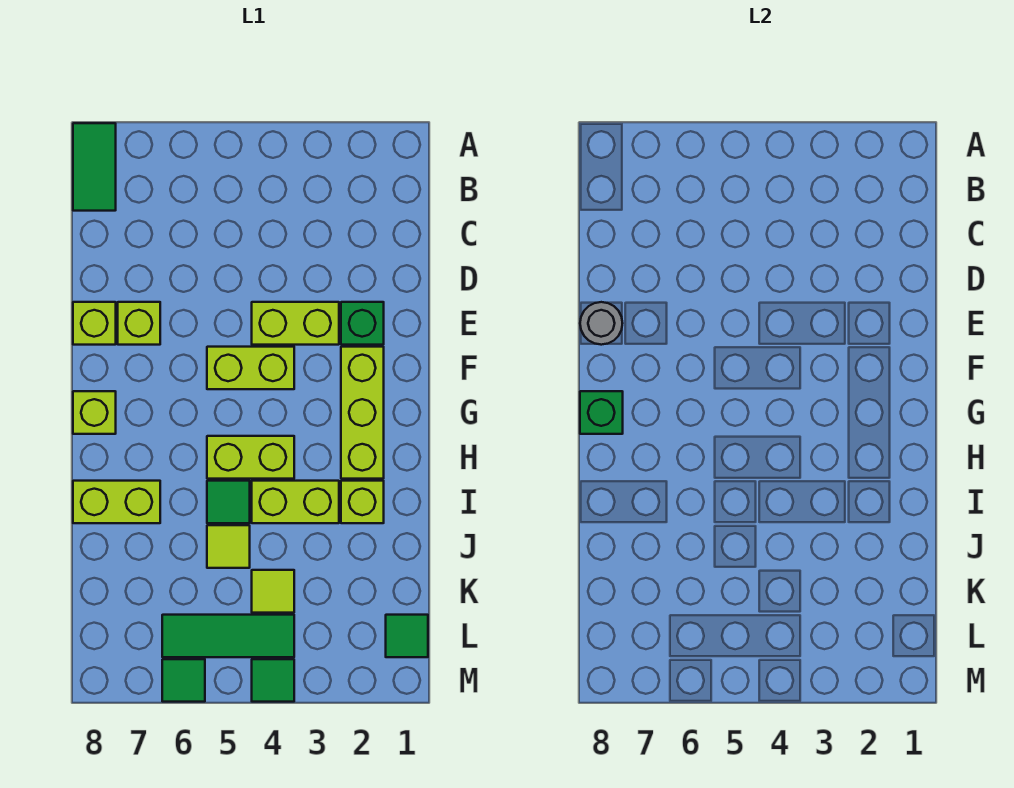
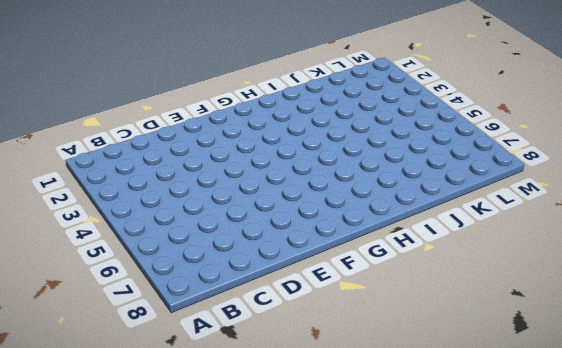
none -> green 1x2 tile [73,123,116,211]
none -> green 1x1 brick [341,302,384,345]
none -> lime 1x2 brick [252,302,339,345]

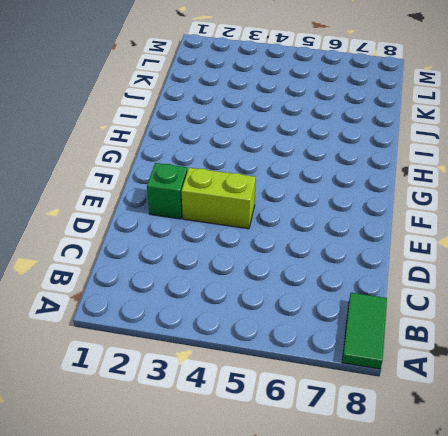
none -> lime 1x1 brick [118,302,160,345]
none -> lime 1x1 brick [73,302,116,345]
none -> lime 1x3 brick [341,347,384,479]

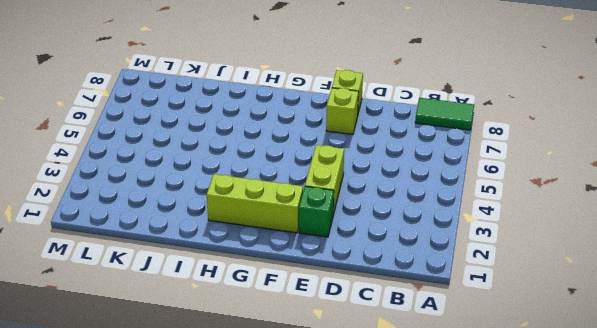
none -> lime 1x2 brick [207,347,294,389]
none -> lime 1x1 brick [73,391,116,434]
none -> lime 1x2 brick [207,436,294,479]

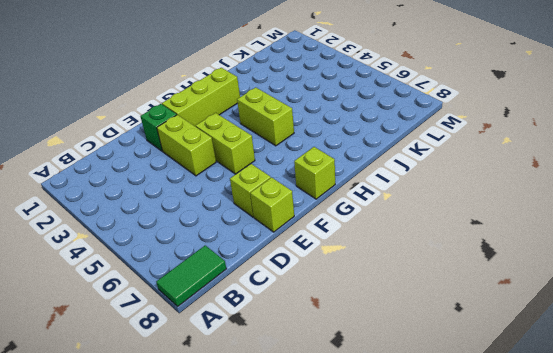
none -> lime 1x1 brick [341,481,384,523]
none -> lime 1x2 brick [252,481,339,523]
none -> green 1x1 tile [207,481,250,523]

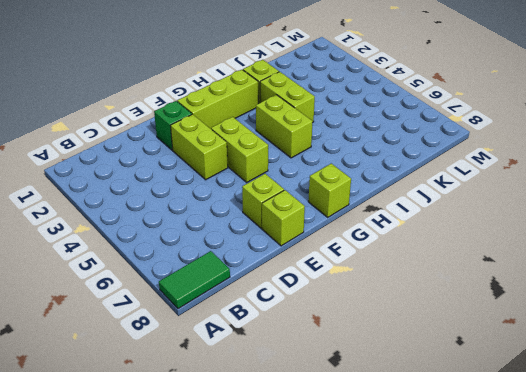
none -> green 1x1 tile [207,481,250,523]
none -> lime 1x2 brick [73,481,160,523]
none -> lime 1x1 tile [207,525,250,568]

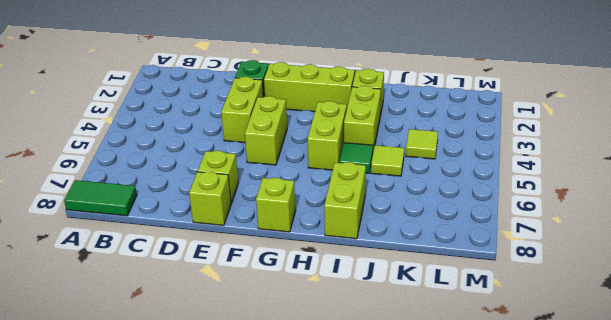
none -> green 1x1 tile [386,615,428,657]
none -> green 1x3 tile [162,615,294,657]
none -> green 1x1 tile [252,659,294,702]

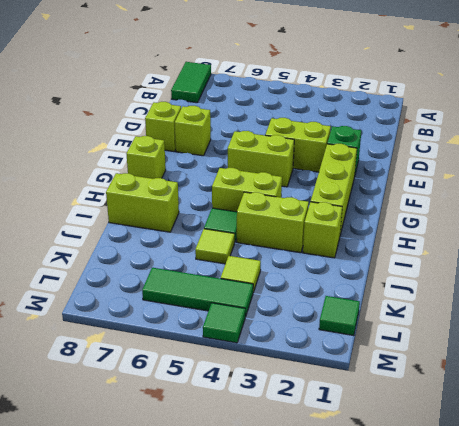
none -> green 1x1 tile [162,659,205,702]
none -> grey 1x1 round brick [580,302,623,345]
none -> green 1x1 brick [580,391,623,434]

